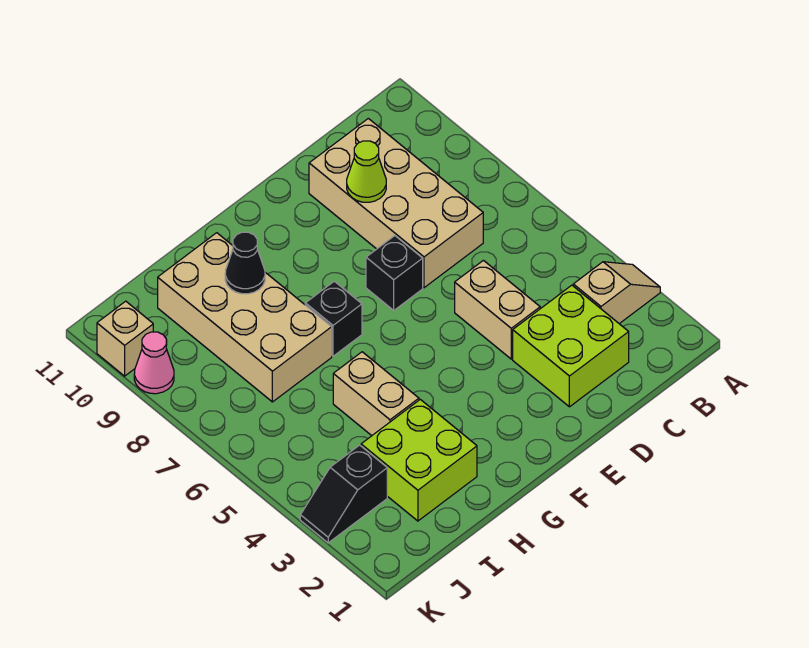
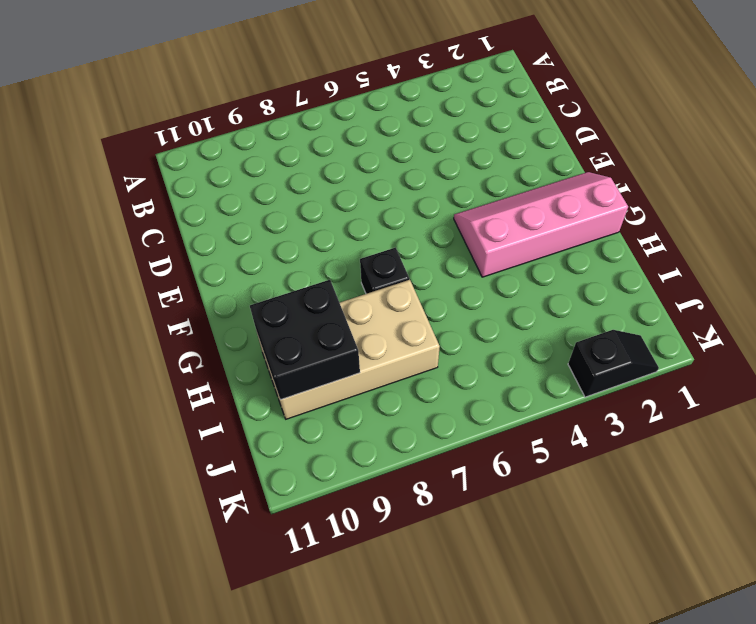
pink 2x4 slope [454,172,628,277] -> none
black 2x2 brick [250,280,360,400] -> black 1x1 cone [225,232,265,294]
black 1x2 slope [568,330,659,397] -> black 1x2 slope turned to [300,445,387,543]
none -> tan 1x2 slope [573,262,660,324]
none -> lime 2x2 brick [513,285,629,407]
none -> tan 2x4 brick [309,118,483,288]

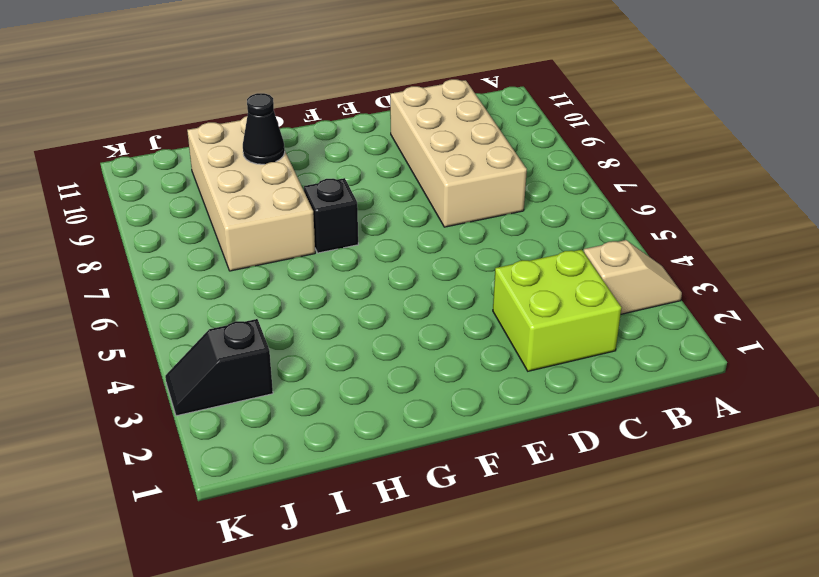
none -> tan 1x2 brick [455,260,540,359]
none -> black 1x1 brick [366,236,423,310]
none -> lime 2x2 brick [361,399,477,521]

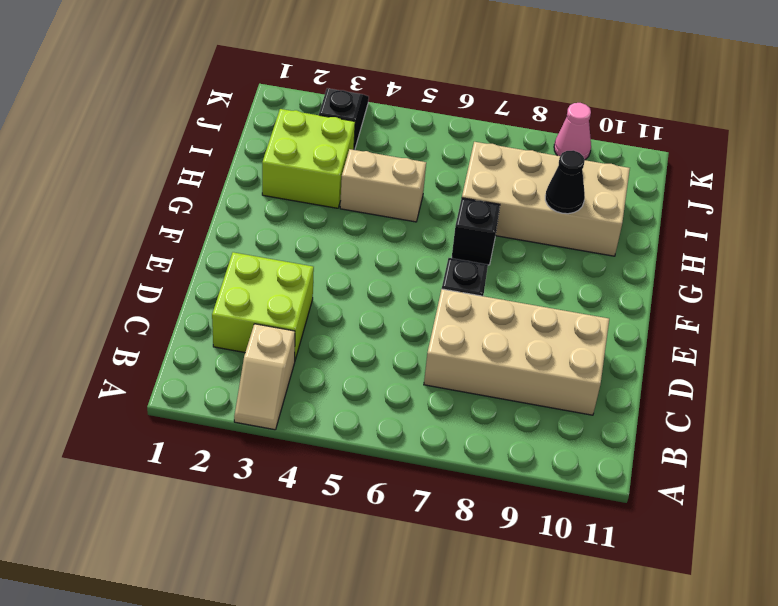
none -> tan 1x2 brick [455,260,540,359]
none -> tan 1x1 brick [97,301,153,376]
none -> lime 1x1 cone [347,141,386,202]

